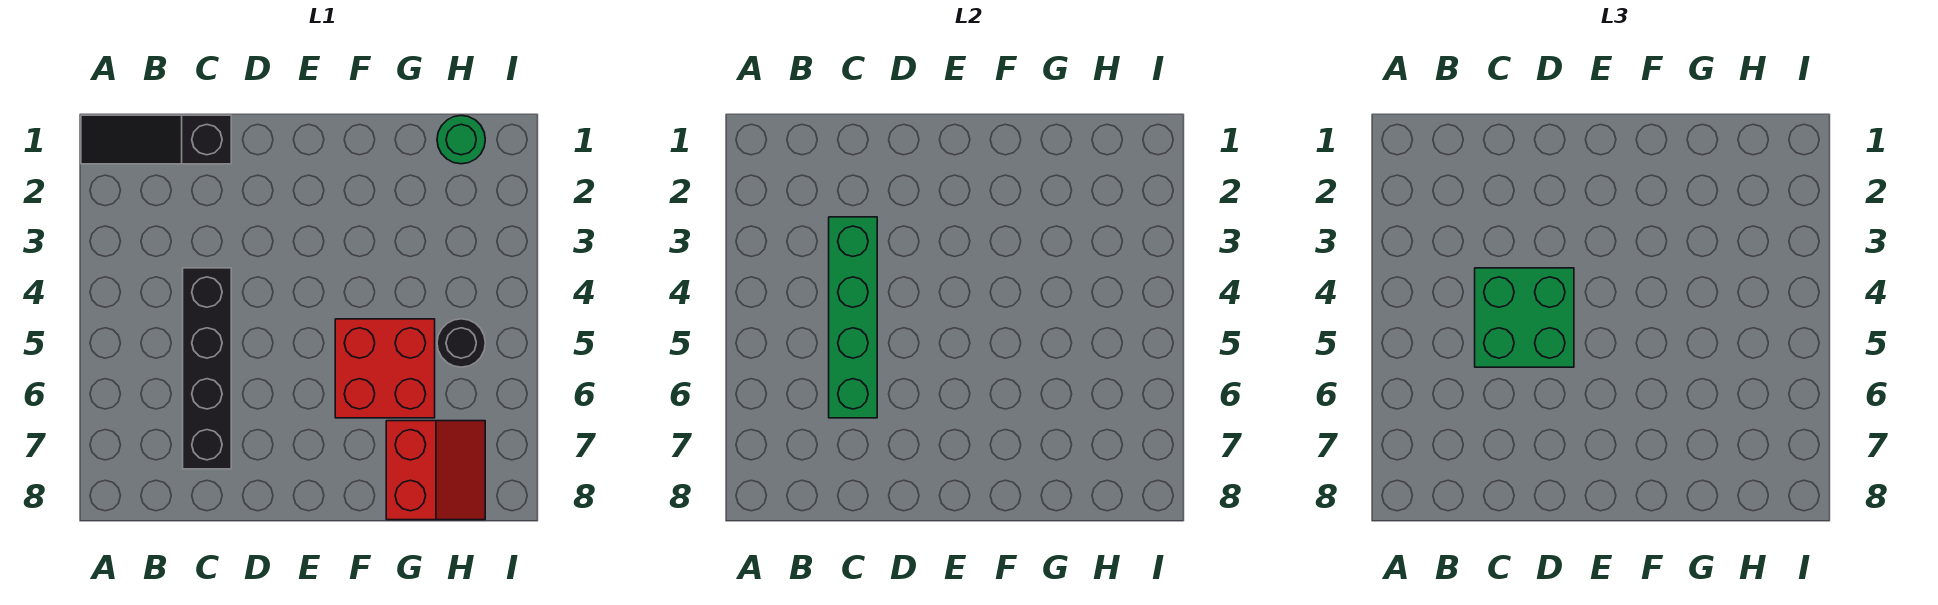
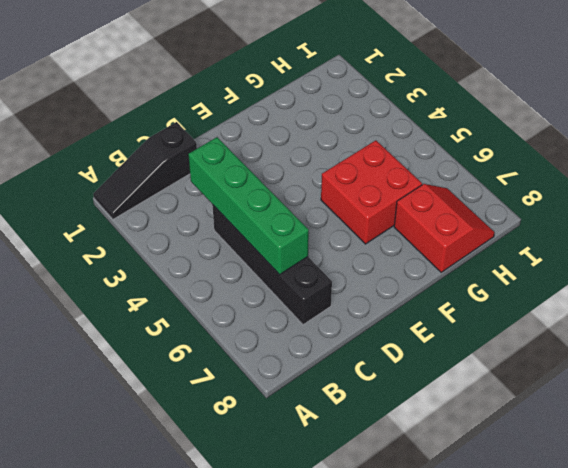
none -> green 1x1 round brick [437,115,485,164]
none -> black 1x1 round brick [437,319,485,367]

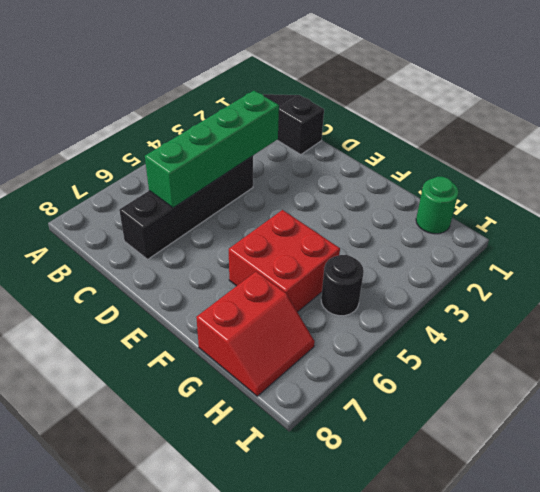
none -> green 2x2 brick [1475,268,1574,367]

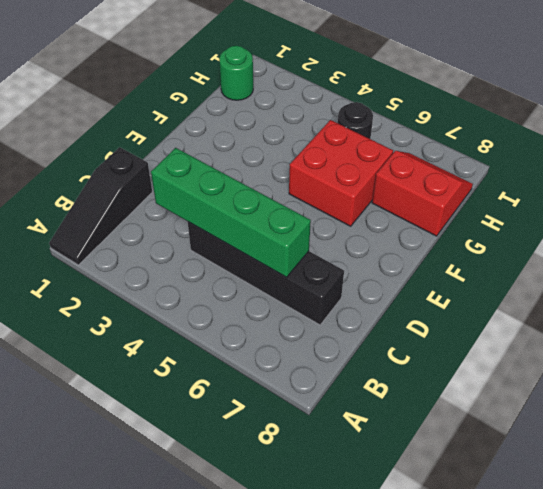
none -> green 2x2 brick [1475,268,1574,367]

